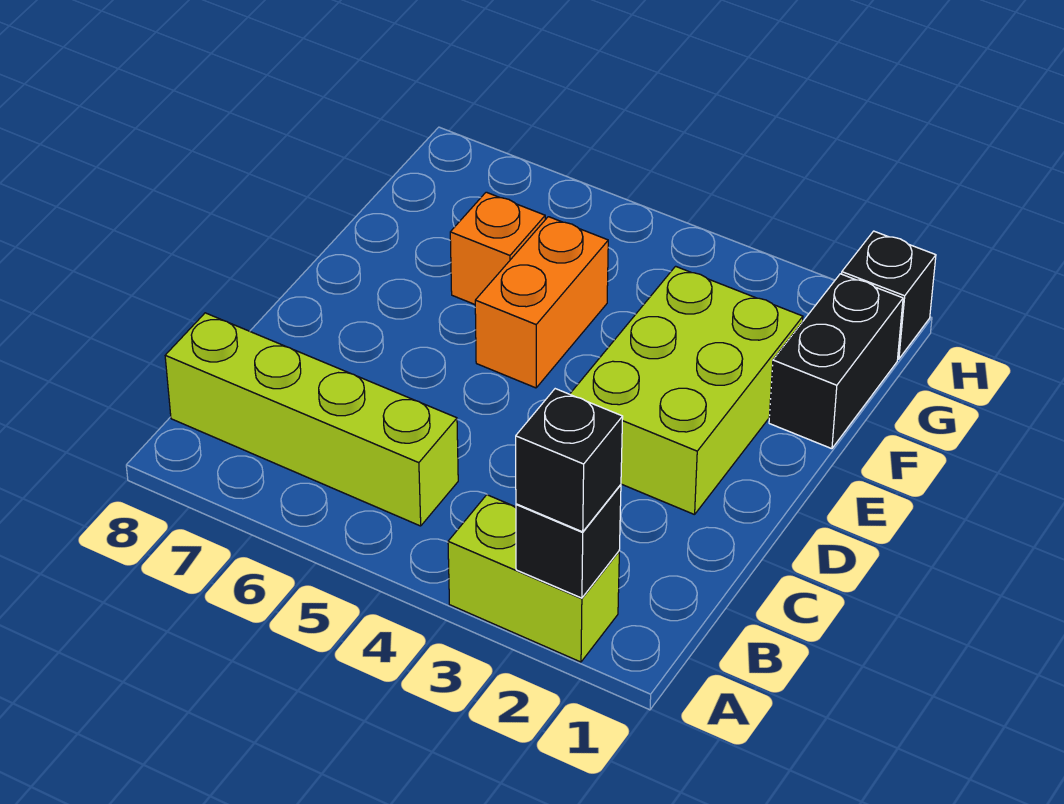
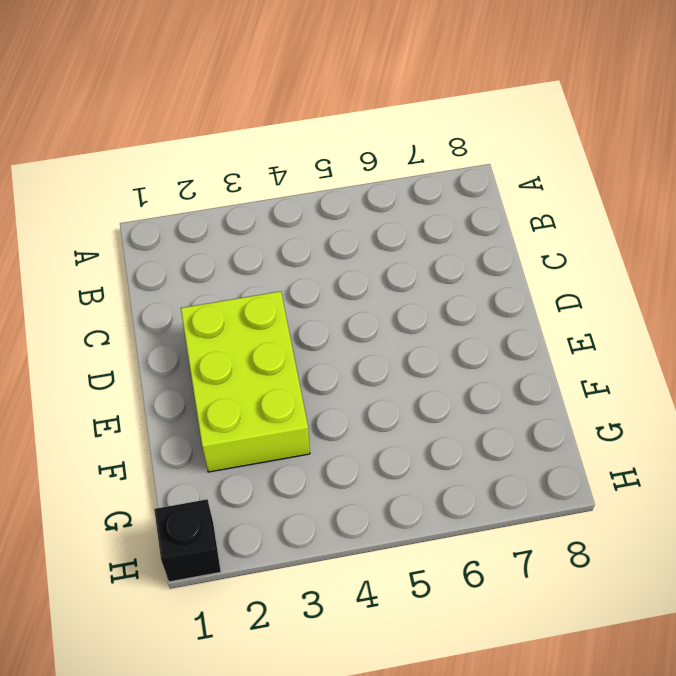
none -> lime 1x2 brick [448,495,619,662]
none -> lime 1x4 brick [165,313,458,526]

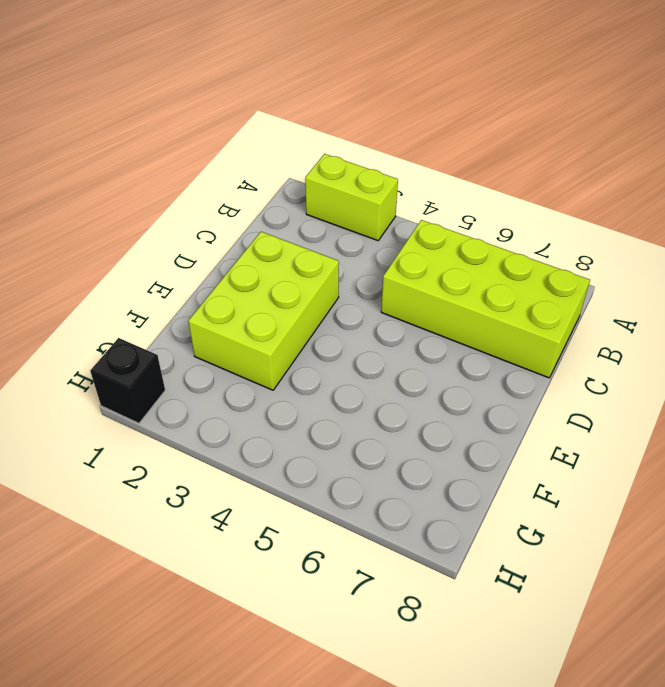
lime 2x4 brick [381,220,590,378] -> lime 1x4 brick [165,313,458,526]
none -> orange 1x2 brick [475,217,608,388]
none -> black 1x2 brick [769,274,903,449]

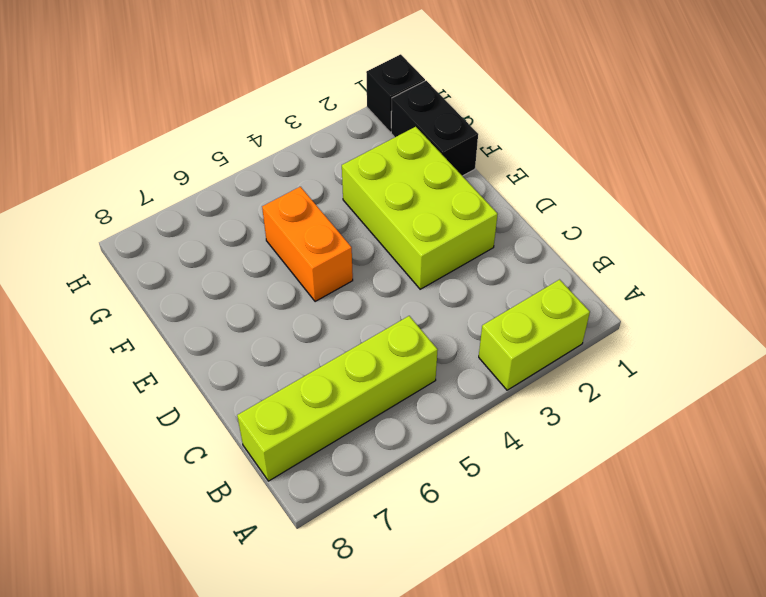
none -> orange 1x1 brick [450,192,545,304]
none -> black 1x1 brick [516,485,621,598]

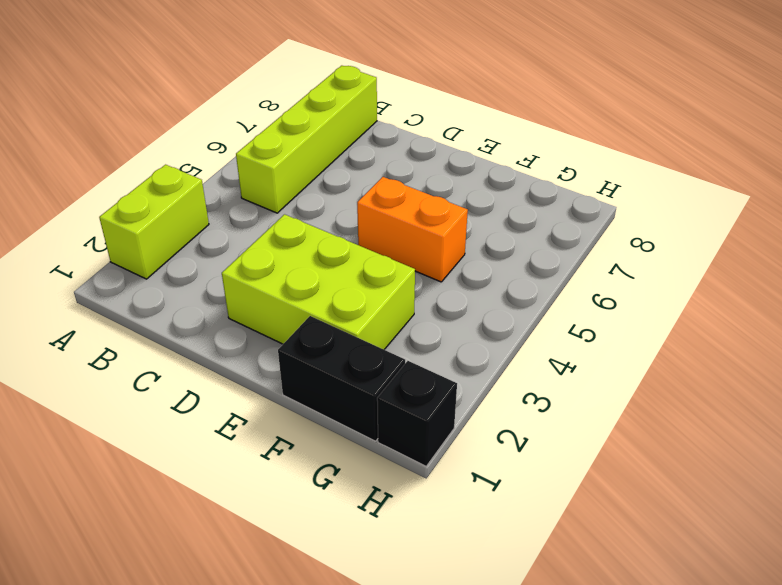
none -> orange 1x1 brick [450,192,545,304]
none -> black 1x1 brick [516,485,621,598]

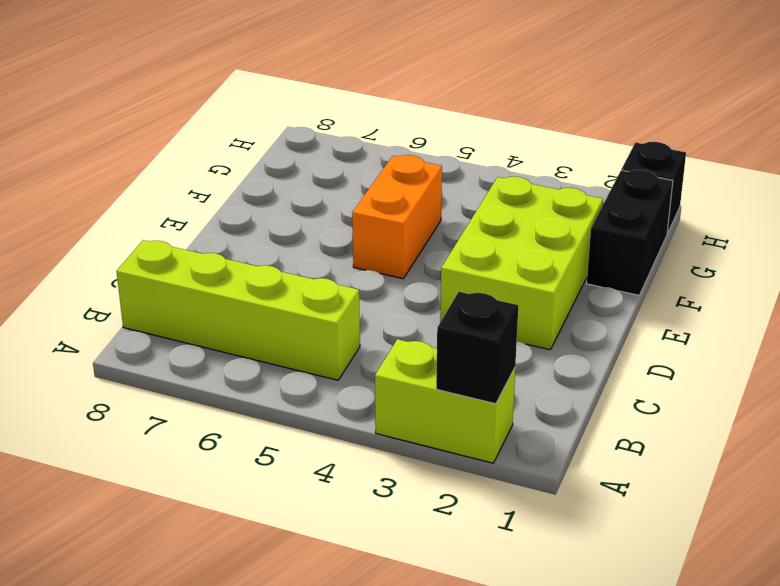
none -> orange 1x1 brick [450,192,545,304]
none -> black 1x1 brick [516,389,623,532]

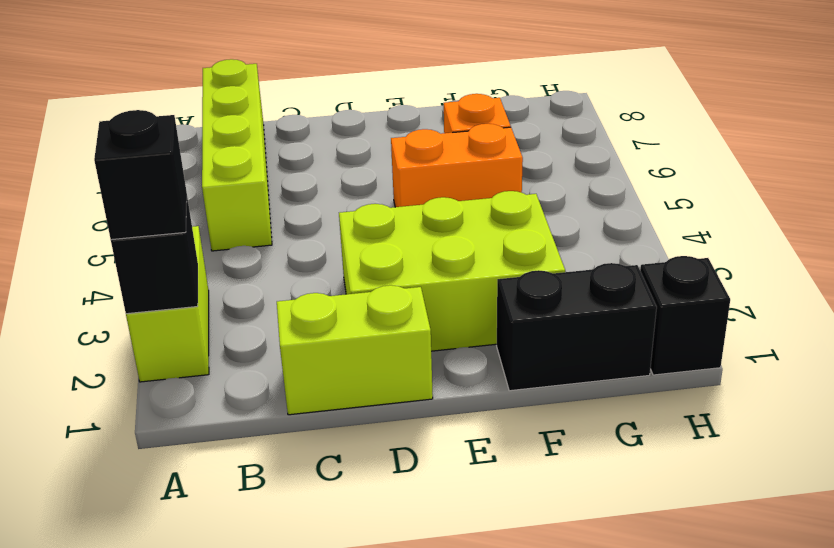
lime 1x2 brick [277,285,433,415] -> none

